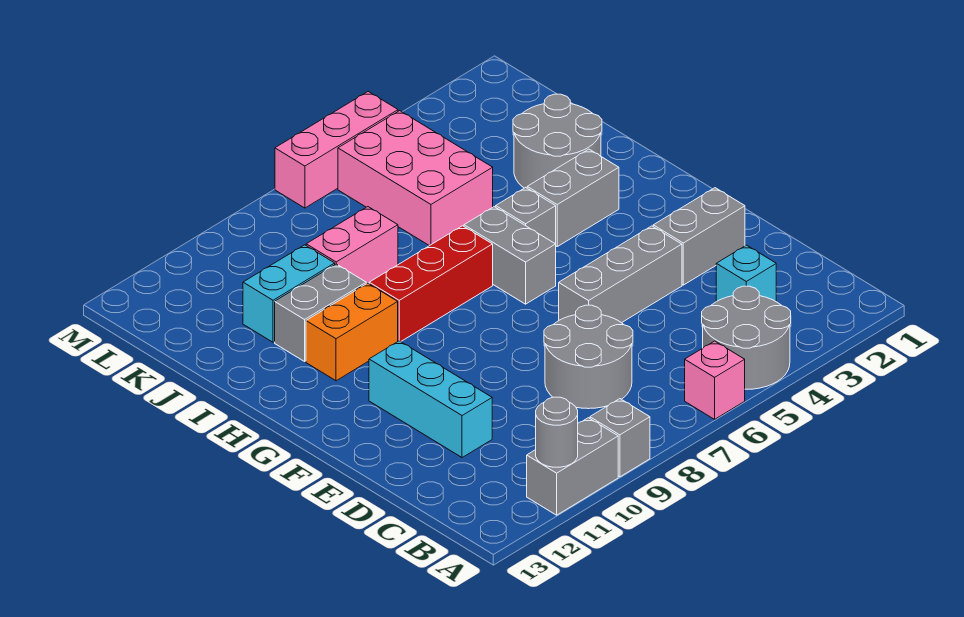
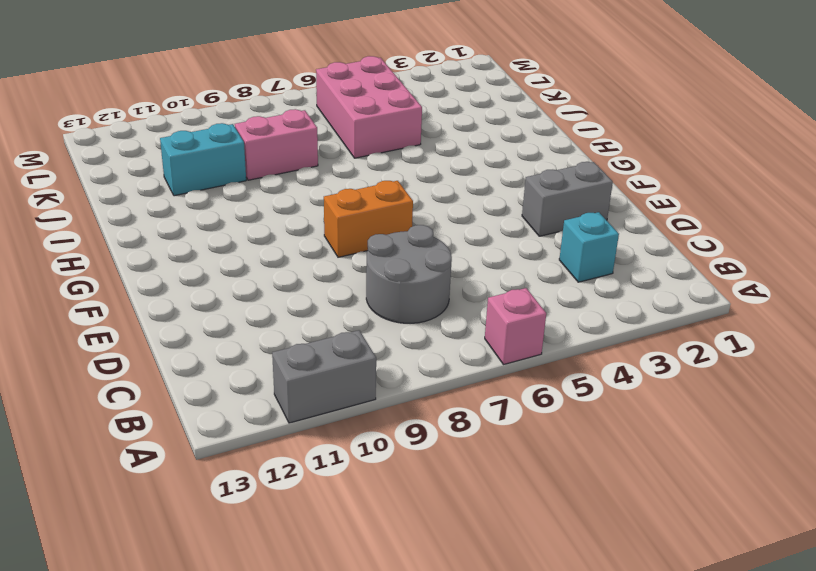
orange 1x2 brick [324,181,413,257] -> orange 1x2 brick moved to [306,283,398,381]
none -> grey 2x2 round brick [702,286,791,389]
none -> grey 1x1 brick [590,399,650,477]
none -> cyan 1x3 brick [369,341,492,458]

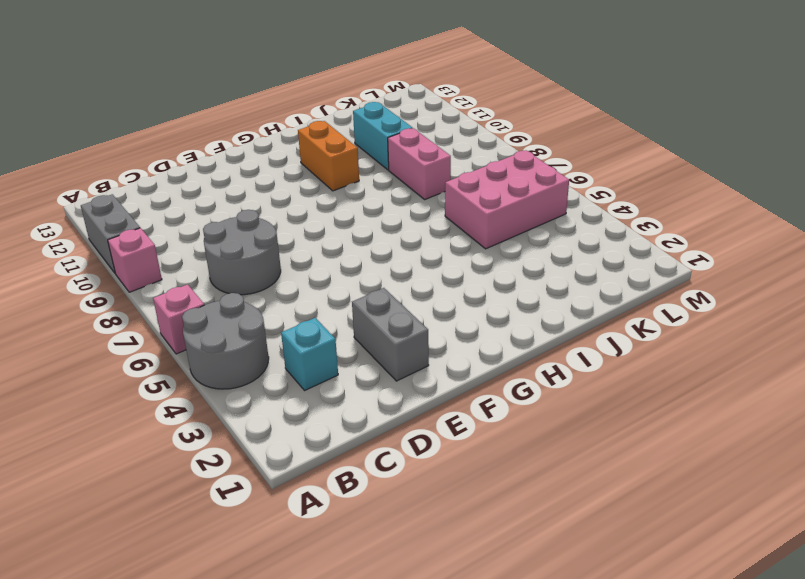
pink 1x1 brick [108,228,162,292] -> grey 1x1 brick [590,399,650,477]
none -> cyan 1x3 brick [369,341,492,458]
none -> grey 1x3 brick [559,226,682,323]
none -> grey 1x2 brick [464,207,556,304]

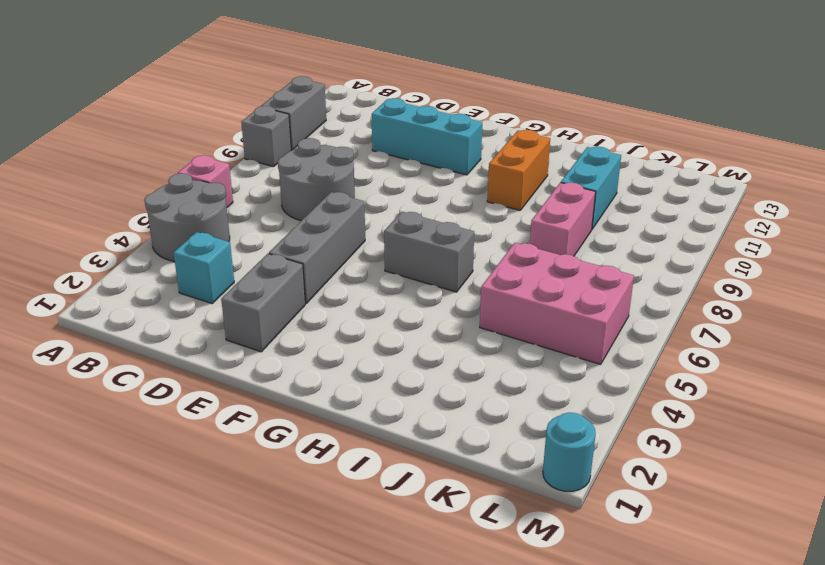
cyan 1x1 round brick [543,412,596,491] -> none
none -> grey 1x2 brick [527,149,619,246]
none -> grey 1x1 brick [496,187,556,244]
none -> red 1x3 brick [369,226,493,342]

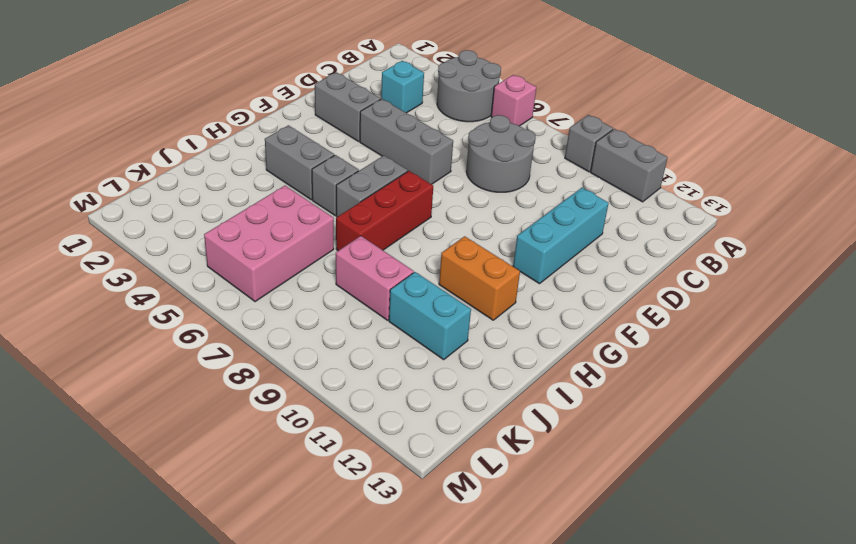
red 1x3 brick [336,171,433,251] -> red 1x3 brick turned to [369,226,493,342]
none -> grey 2x2 round brick [513,94,602,188]
none -> grey 1x2 brick [275,264,366,361]
none -> pink 1x3 brick [275,92,398,208]

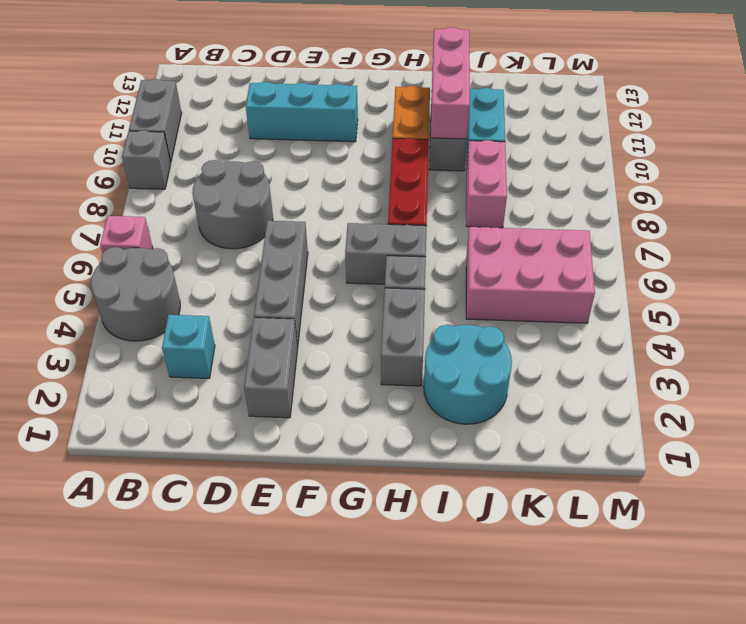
cyan 2x2 round brick [424,325,512,424] -> grey 2x2 round brick [513,94,602,188]
pink 1x3 brick [431,27,470,139] -> pink 1x3 brick moved to [275,92,398,208]
none -> grey 1x1 round brick [536,397,578,467]

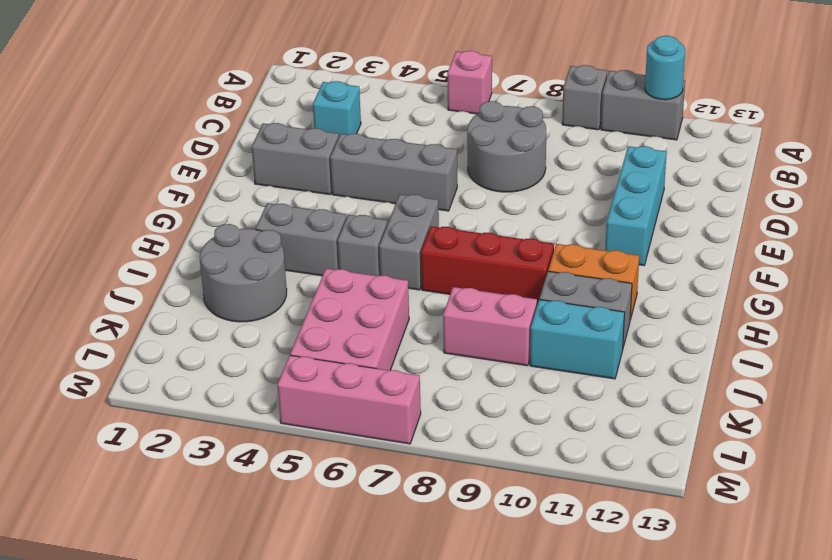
cyan 1x1 round brick [645,36,685,100] -> grey 1x1 round brick [536,397,578,467]
none -> grey 2x2 round brick [702,286,791,389]

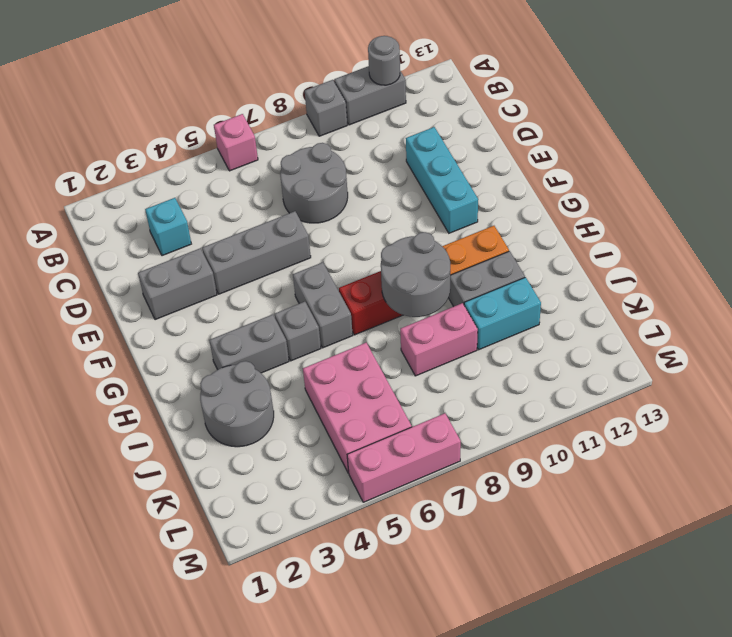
grey 2x2 round brick [381,232,450,317] -> grey 2x2 round brick moved to [702,286,791,389]

